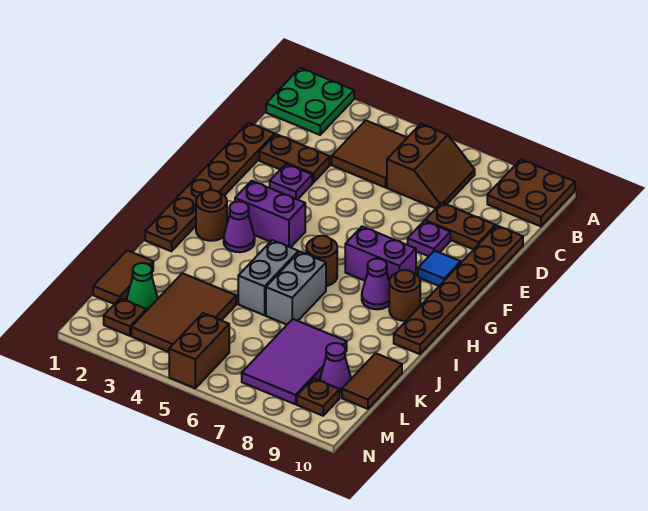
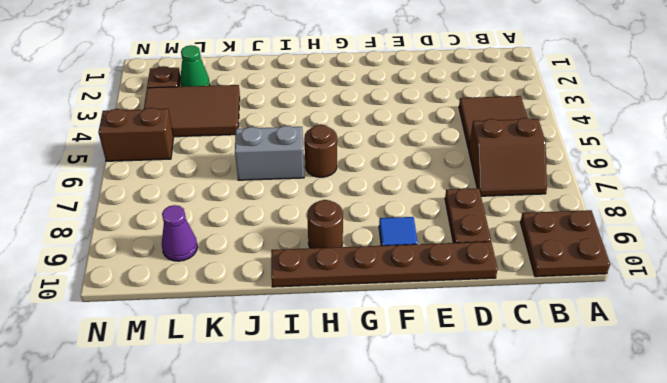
none -> green 2x2 plate [266,68,354,135]
none -> brown 1x6 plate [145,123,274,251]
none -> brown 1x2 plate [259,134,330,183]

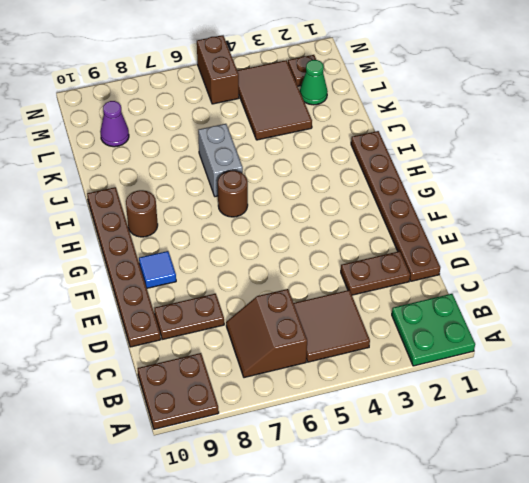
none -> purple 1x1 plate [270,164,312,200]
none -> purple 1x1 plate [408,221,450,256]
none -> purple 1x2 brick [235,181,305,248]

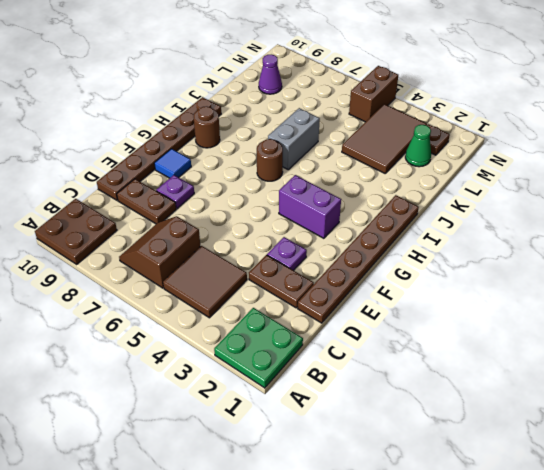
none -> purple 1x2 brick [345,227,416,281]
none -> brown 1x1 round brick [196,190,227,241]
none -> purple 1x1 cone [224,201,255,252]

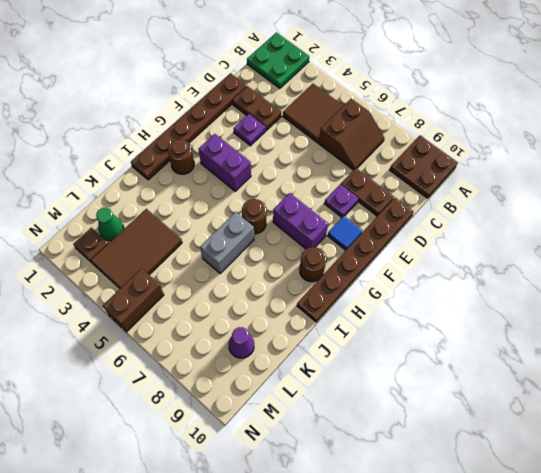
none -> purple 1x1 cone [224,201,255,252]
none -> purple 1x1 cone [362,259,389,309]
none -> grey 1x2 brick [238,240,298,315]

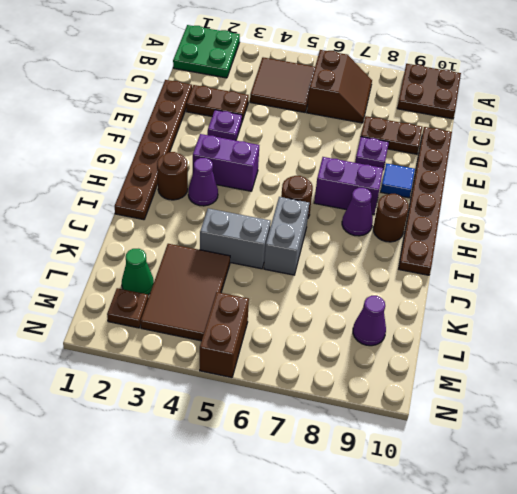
grey 1x2 brick [200,208,271,269] -> grey 1x2 brick turned to [238,240,298,315]
none -> brown 1x2 tile [93,250,153,304]
none -> purple 2x3 tile [242,319,347,404]
none -> brown 1x2 tile [342,353,402,409]

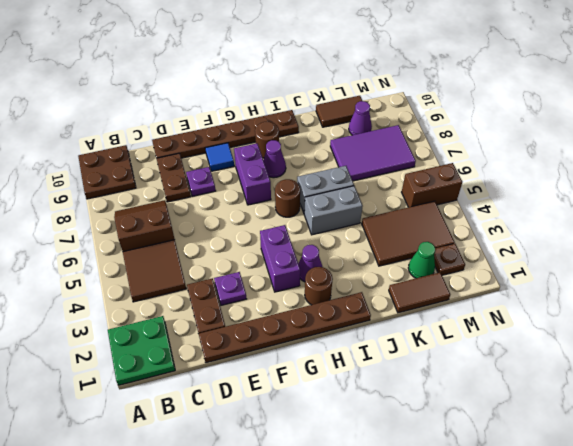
none -> brown 1x1 plate [297,378,340,416]

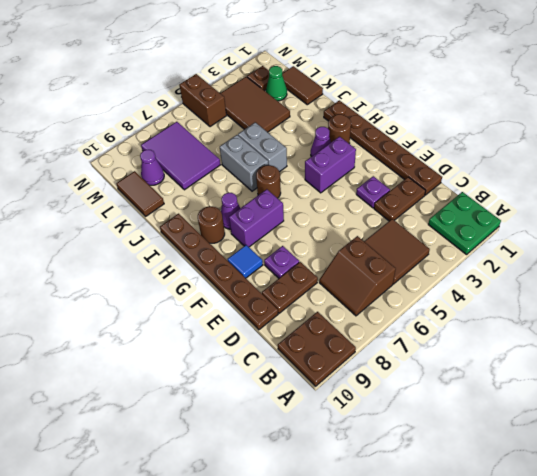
none -> brown 1x1 plate [297,378,340,416]

